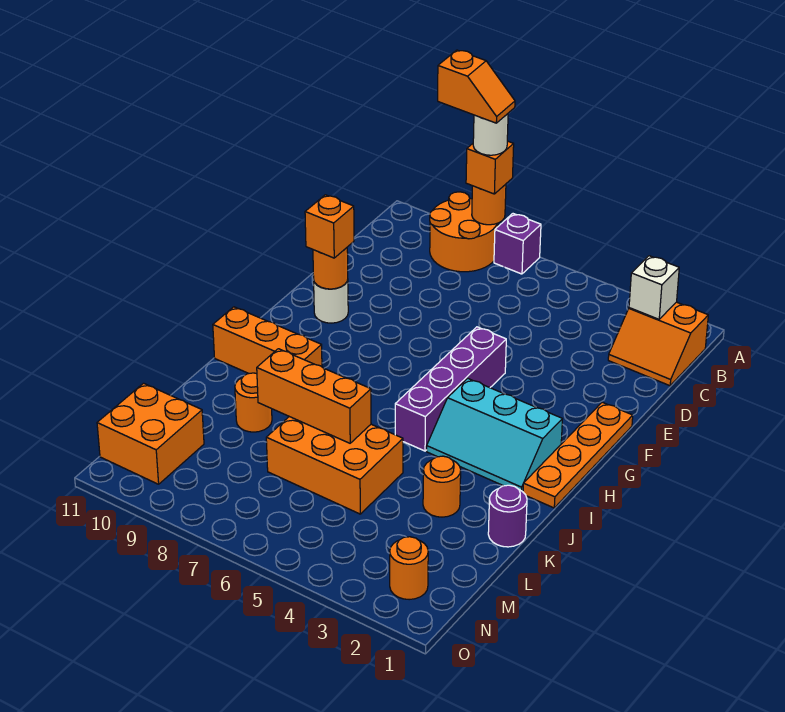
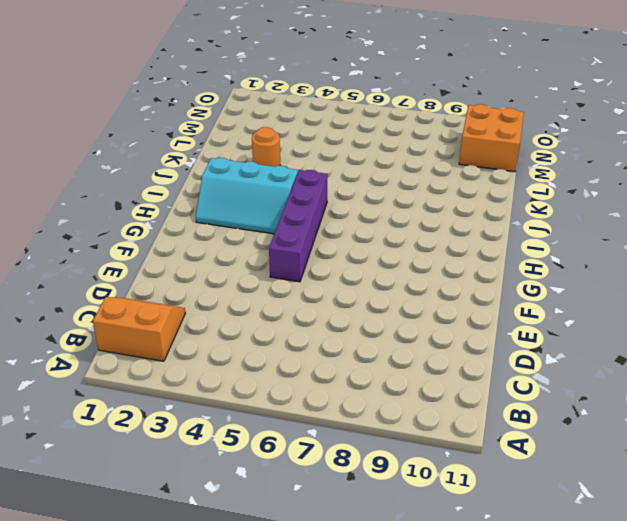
cyan 2x3 slope [196,158,298,234] -> cyan 2x3 slope turned to [427,378,562,492]
none -> purple 1x1 brick [494,214,541,274]
none -> orange 2x2 round brick [430,192,498,272]
none -> orange 1x4 plate [523,402,633,508]

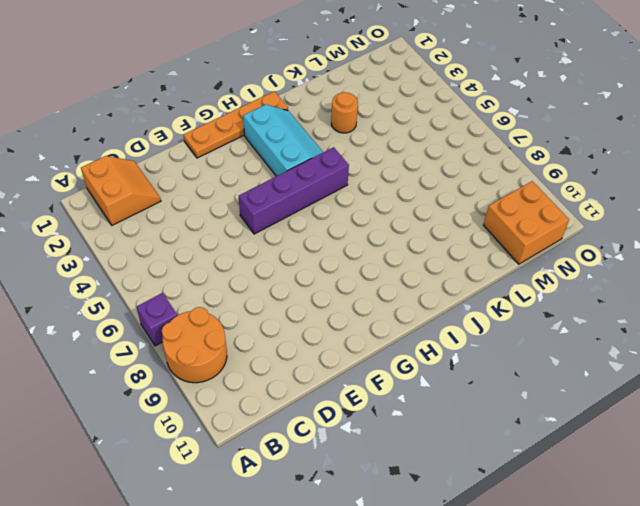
none -> white 1x1 round brick [314,280,348,323]
none -> orange 1x3 brick [213,307,322,374]
none -> purple 1x1 round brick [488,485,527,547]

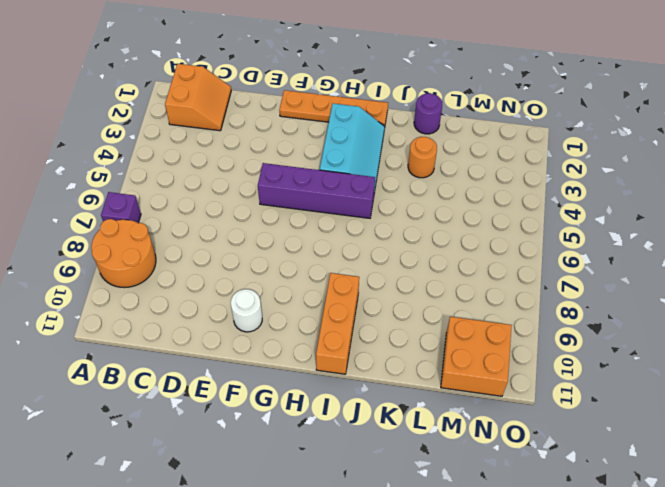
none -> orange 2x3 brick [266,417,403,514]
none -> orange 1x1 round brick [235,373,272,432]
none -> orange 1x1 round brick [390,537,428,600]

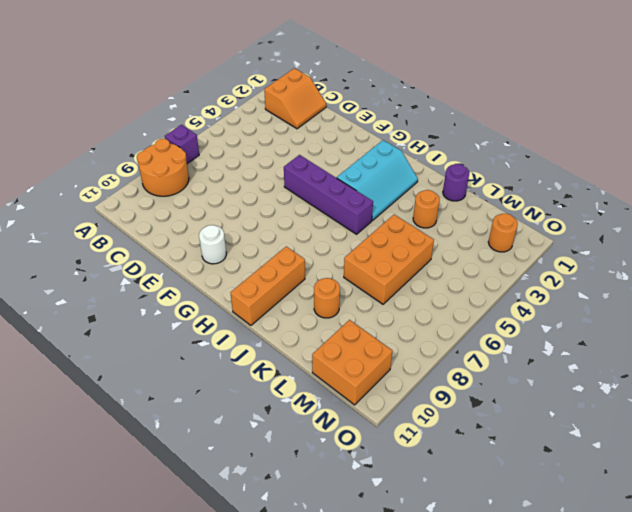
none -> orange 1x4 plate [523,402,633,508]
none -> orange 1x1 round brick [472,184,506,225]
none -> white 1x1 brick [629,256,679,319]

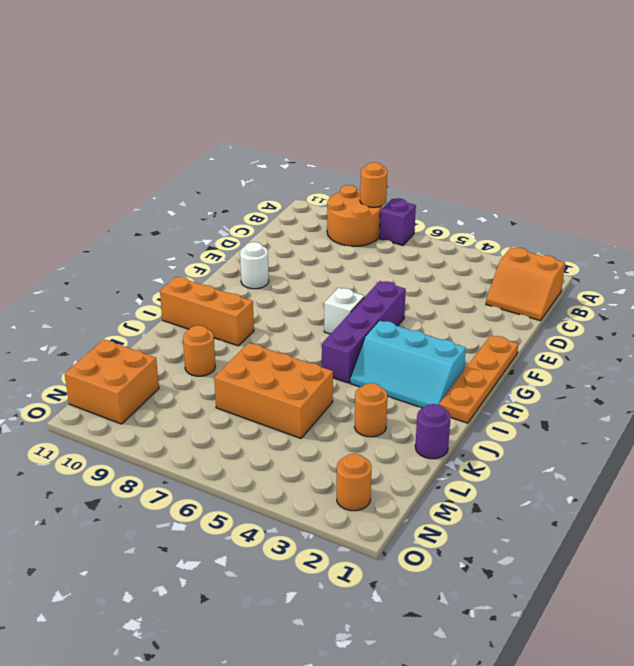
white 1x1 brick [324,288,364,334] -> white 1x1 brick moved to [629,256,679,319]
none -> orange 1x1 round brick [313,248,348,289]
none -> orange 1x3 brick [257,349,371,443]
none -> orange 1x1 brick [466,141,514,194]

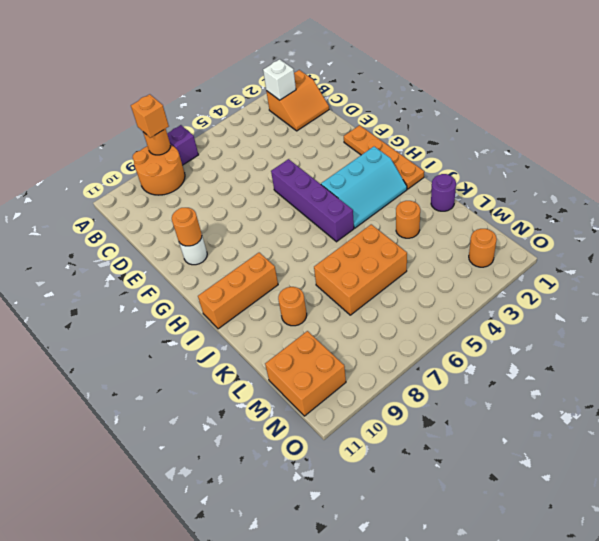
none -> orange 1x3 brick [257,349,371,443]
none -> orange 1x1 brick [305,195,354,258]
none -> white 1x1 round brick [473,114,508,155]

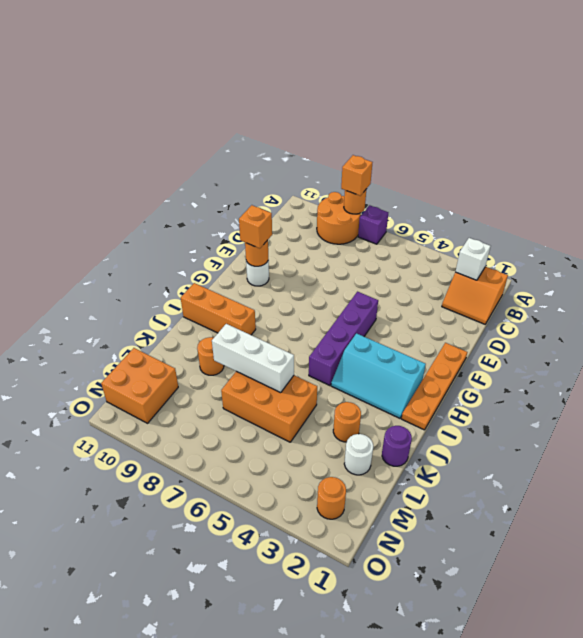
white 1x3 brick [212,324,294,393] -> orange 1x3 brick [257,349,371,443]
white 1x1 round brick [344,434,373,475] -> white 1x1 round brick moved to [473,114,508,155]
none -> orange 1x2 slope [438,50,515,123]

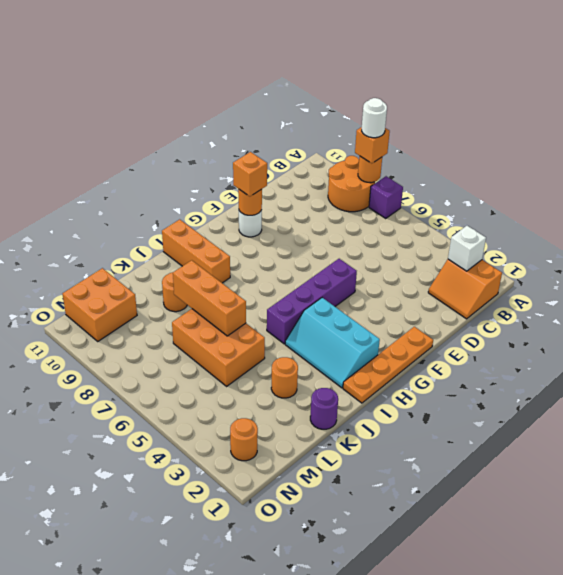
none -> orange 1x2 slope [438,50,515,123]

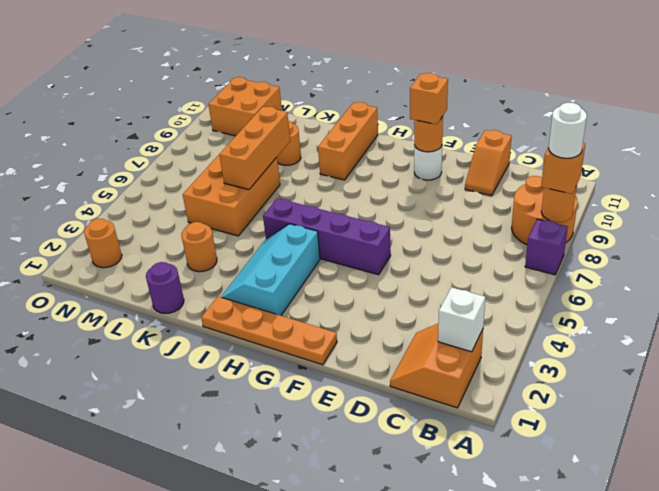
orange 1x2 slope [465,130,512,196] -> orange 1x2 slope moved to [438,50,515,123]

